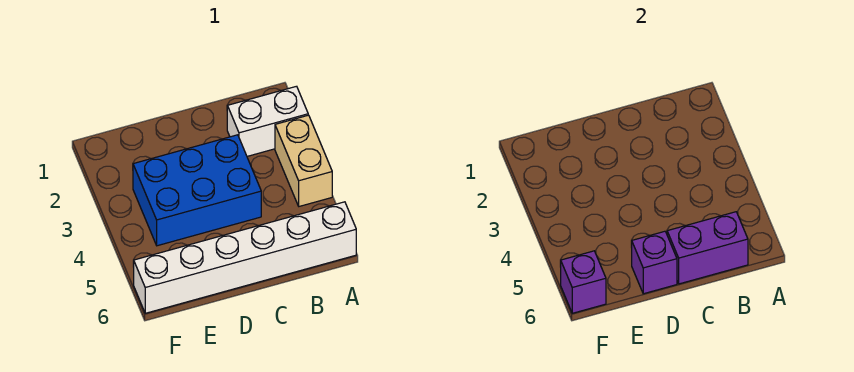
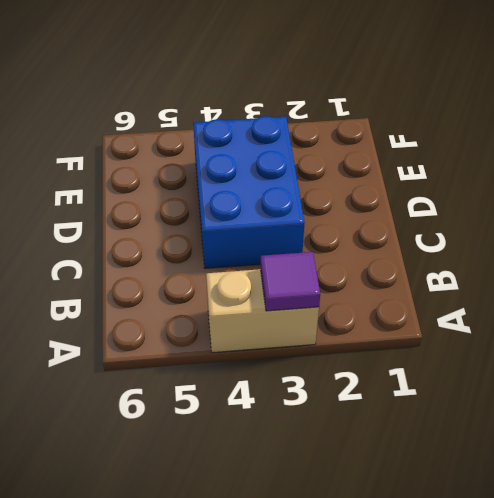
purple 1x1 tile [261,252,320,311] -> none
none -> white 1x2 brick [227,86,308,156]
none -> white 1x6 brick [134,202,356,313]

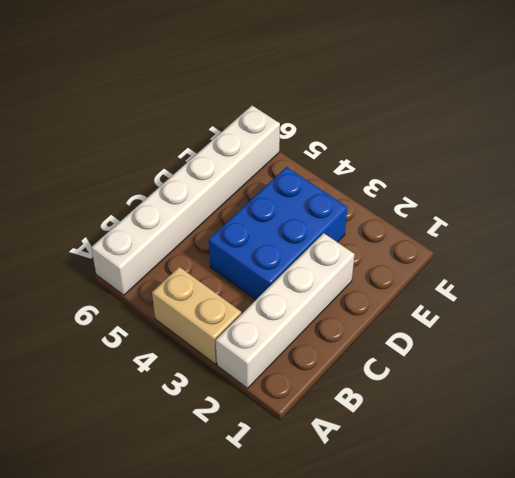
white 1x4 brick [216,233,355,388] -> white 1x2 brick [227,86,308,156]
none -> purple 1x2 brick [667,212,748,284]
none -> purple 1x1 brick [631,231,677,294]

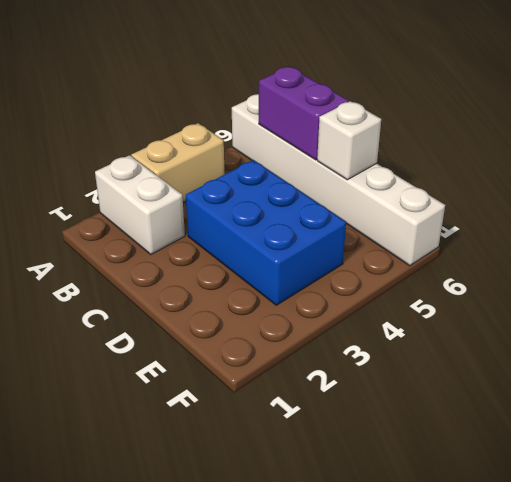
white 1x1 brick [317,101,381,180] -> purple 1x1 brick [631,231,677,294]
none -> purple 1x1 brick [561,251,606,313]

